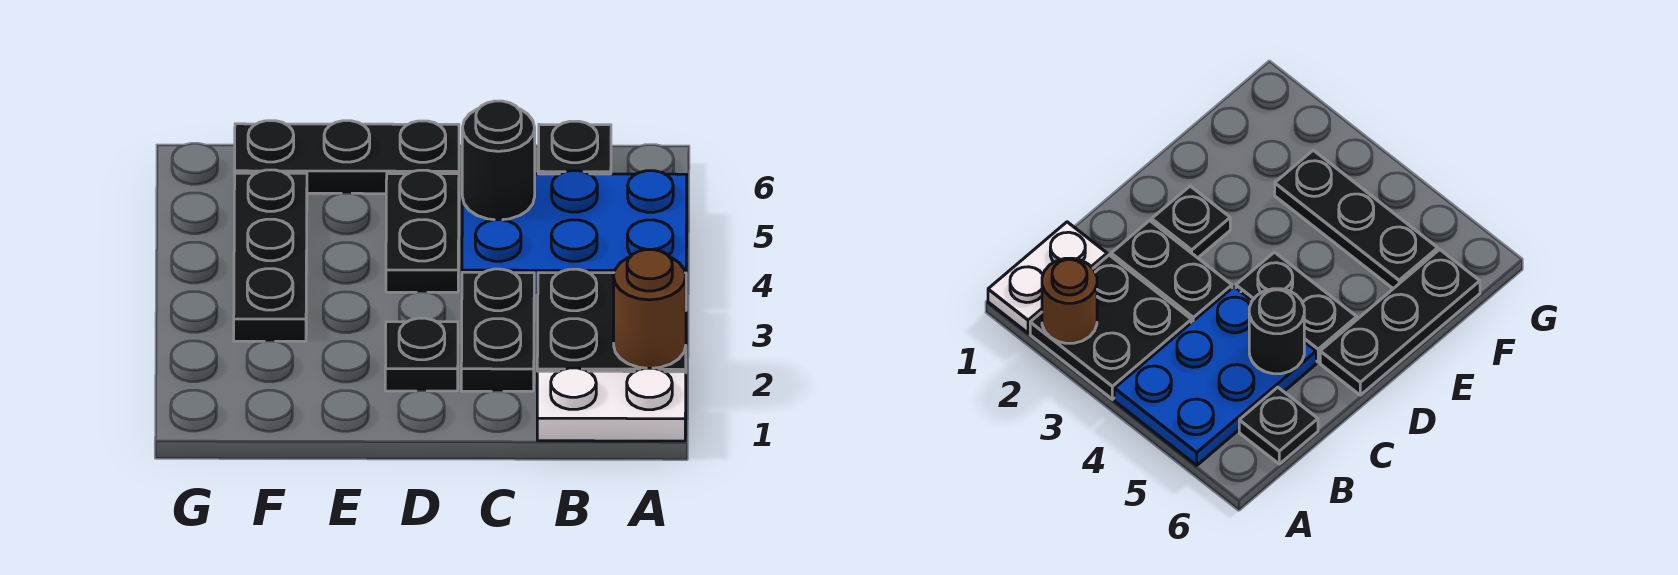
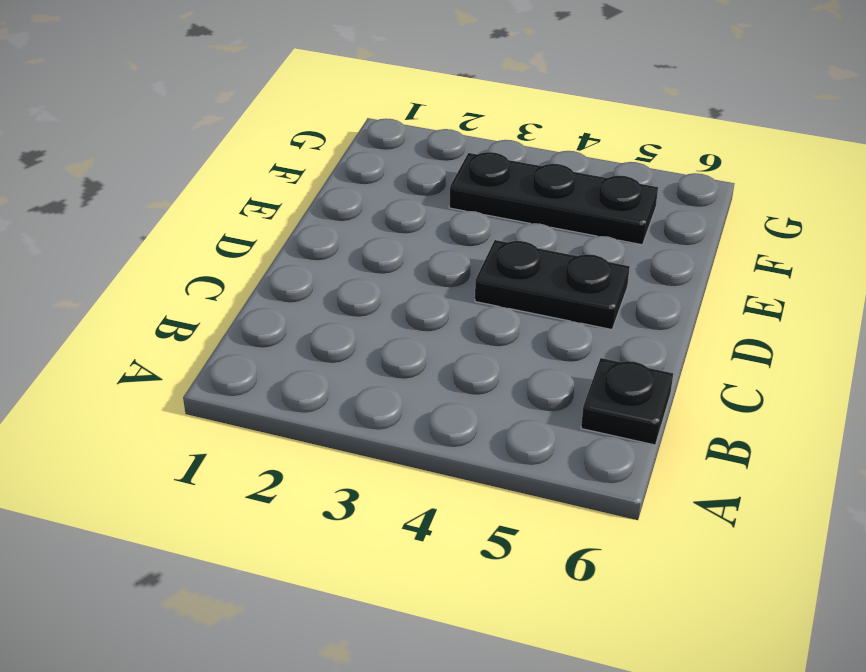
none -> white 1x2 plate [537,368,686,441]
none -> black 2x2 plate [537,269,686,372]

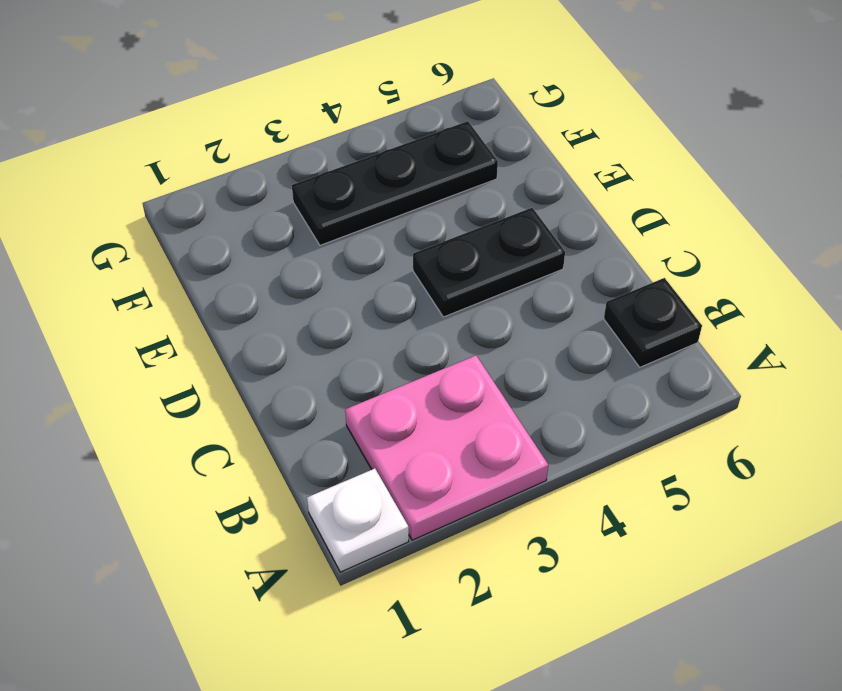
white 1x1 plate [307,469,409,572] -> white 1x2 plate [537,368,686,441]
pink 2x2 plate [345,356,548,540] -> black 2x2 plate [537,269,686,372]
none -> blue 2x3 plate [462,171,687,293]
none -> black 1x2 plate [461,269,534,391]

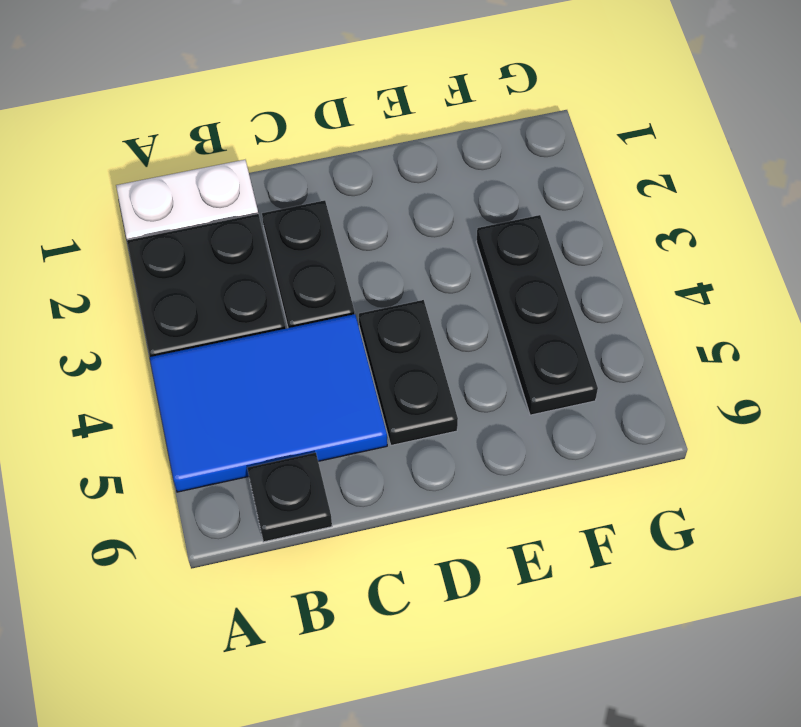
blue 2x3 tile [150,314,387,492] -> blue 2x3 plate [462,171,687,293]
none -> black 1x1 plate [385,318,458,391]
none -> black 1x3 plate [235,121,459,194]

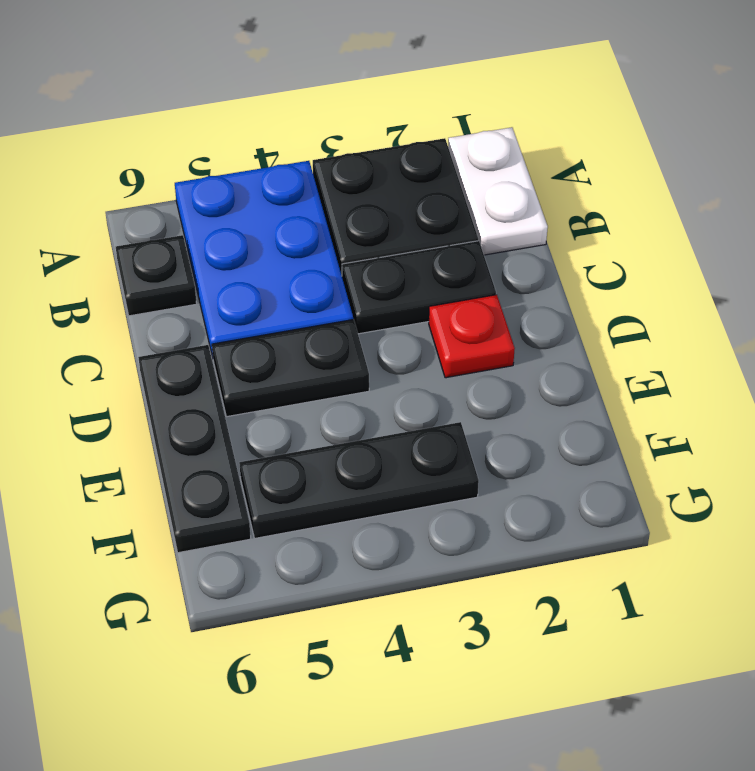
red 1x1 plate [429,295,515,378] -> black 1x1 plate [385,318,458,391]
none -> brown 1x1 round brick [614,250,686,368]
none -> black 1x1 round brick [462,101,535,220]

